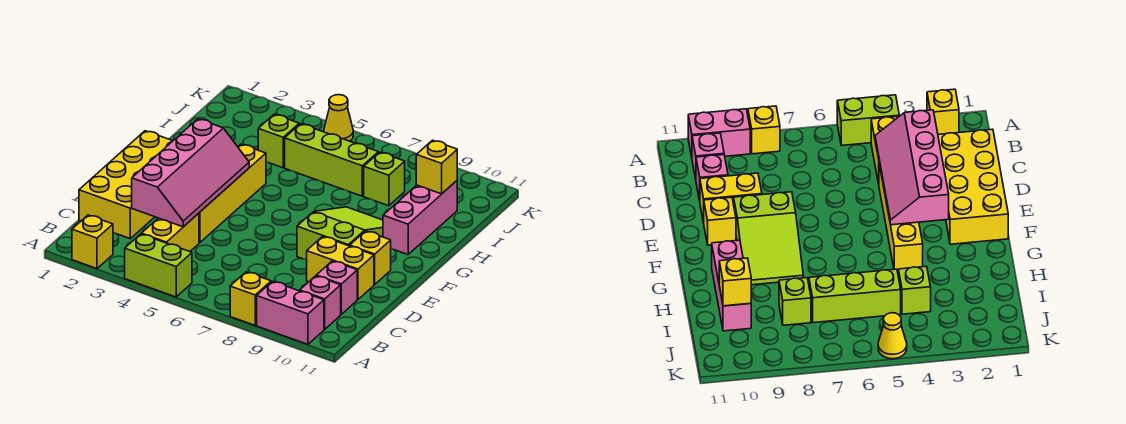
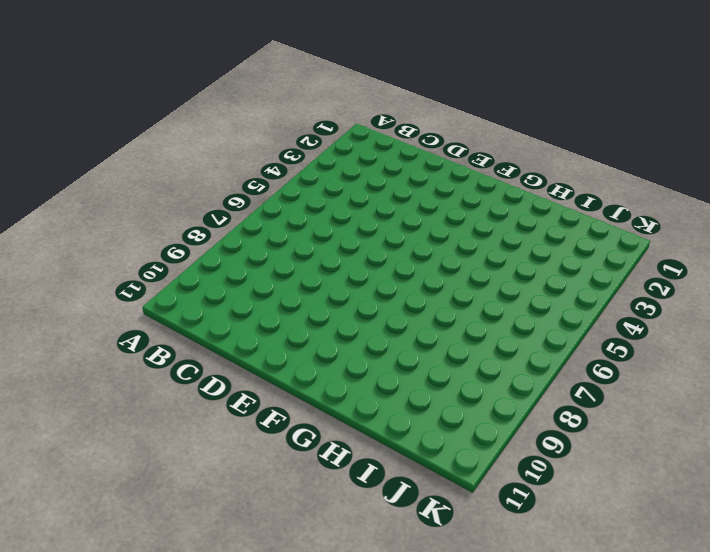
none -> yellow 1x1 brick [72,215,113,269]
none -> lime 1x2 brick [125,234,192,297]
none -> yellow 1x1 brick [230,272,271,325]

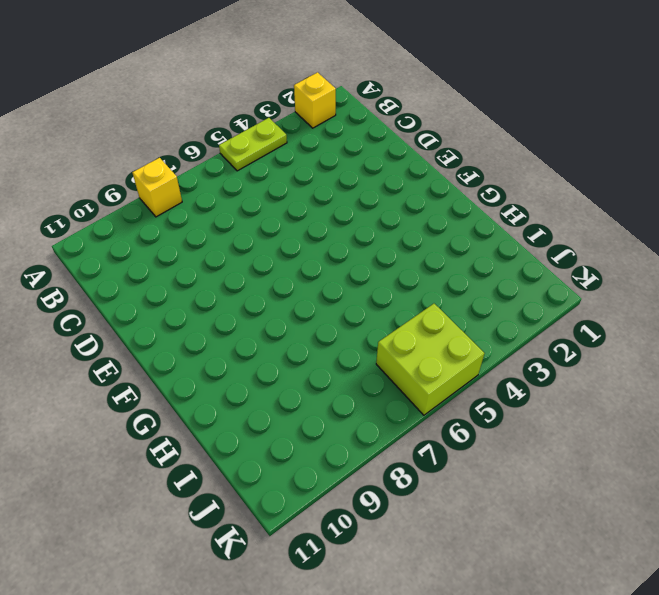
lime 1x2 plate [219,118,287,171] -> lime 1x2 brick [125,234,192,297]
lime 2x2 brick [376,304,484,415] -> yellow 1x1 cone [324,95,353,141]
none -> pink 1x2 brick [257,281,324,344]
none -> yellow 1x2 brick [141,213,199,251]
none -> pink 1x1 brick [300,276,341,329]

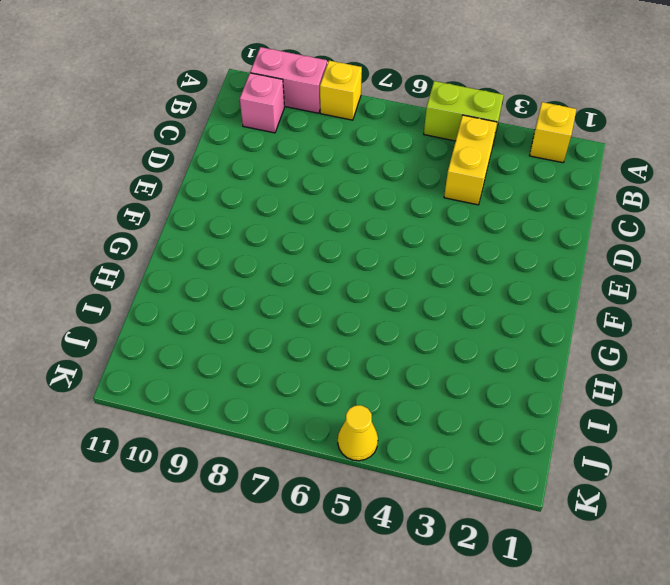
none -> yellow 2x4 brick [79,131,172,239]
none -> pink 1x1 brick [316,261,357,314]
none -> yellow 1x4 brick [199,144,266,243]

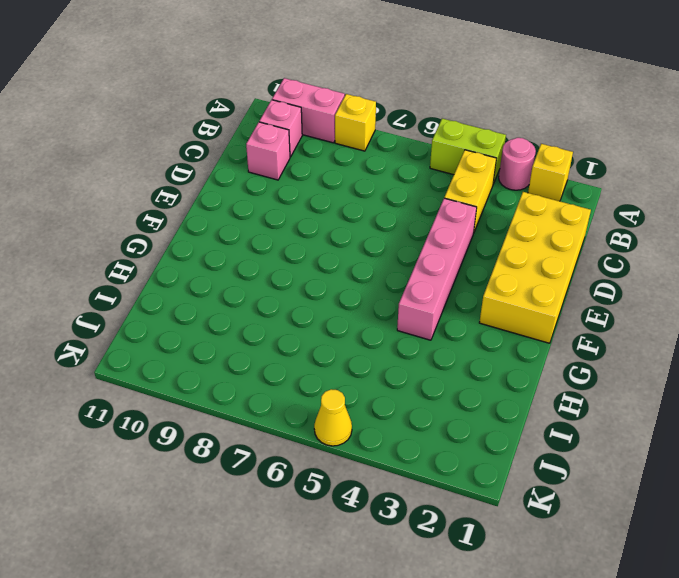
pink 1x1 round brick [499,138,536,190] -> none
pink 1x4 brick [397,198,477,340] -> yellow 1x4 brick [199,144,266,243]
none -> yellow 1x2 brick [307,237,374,299]
none -> lime 2x3 slope [297,207,383,260]
none -> yellow 1x1 brick [350,231,391,284]

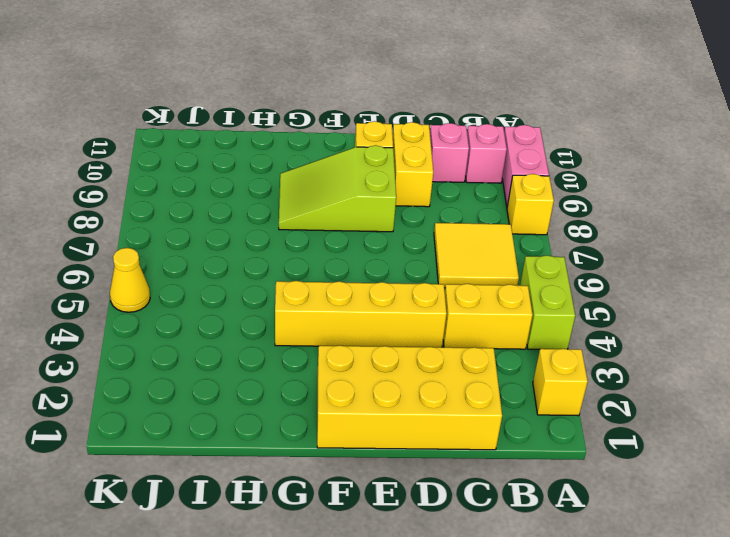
yellow 2x2 tile [434,223,519,288] -> none
none -> pink 1x3 brick [383,181,457,255]
none -> lime 1x1 brick [258,114,299,168]
none -> lime 1x3 brick [285,124,378,196]

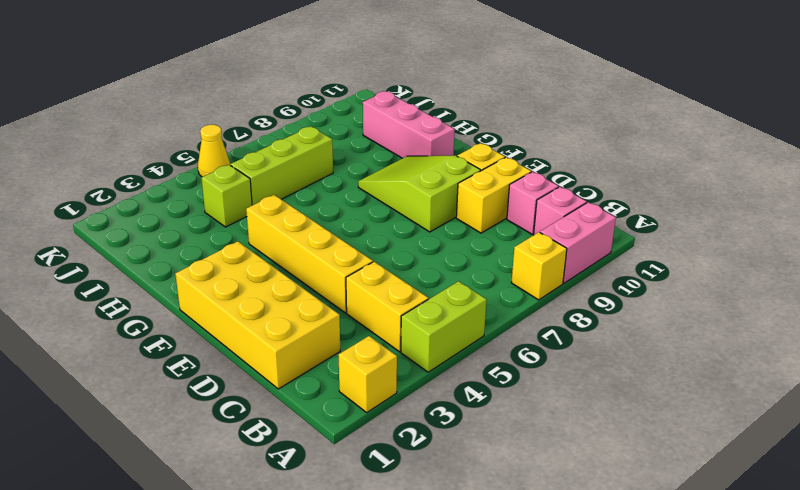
none -> lime 1x1 brick [364,152,405,206]
none -> pink 2x4 slope [132,119,249,227]
none -> yellow 1x1 brick [416,140,457,194]

